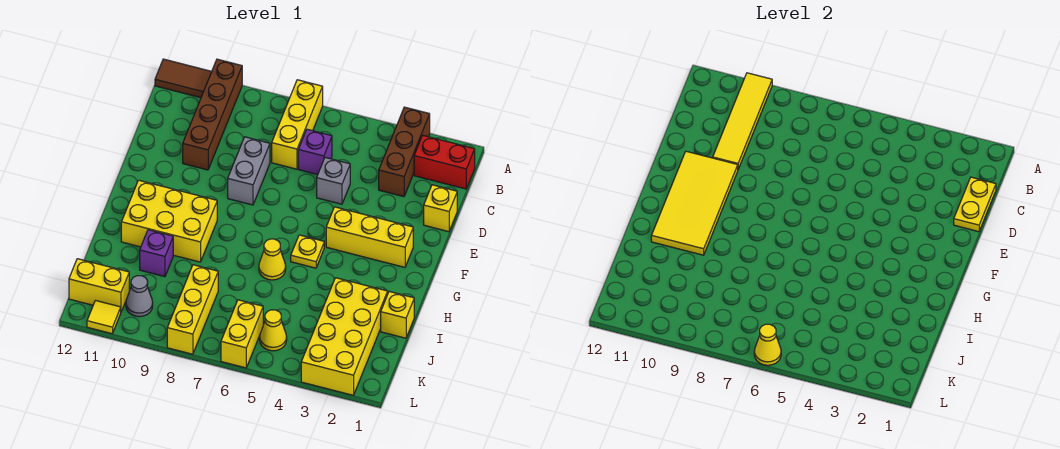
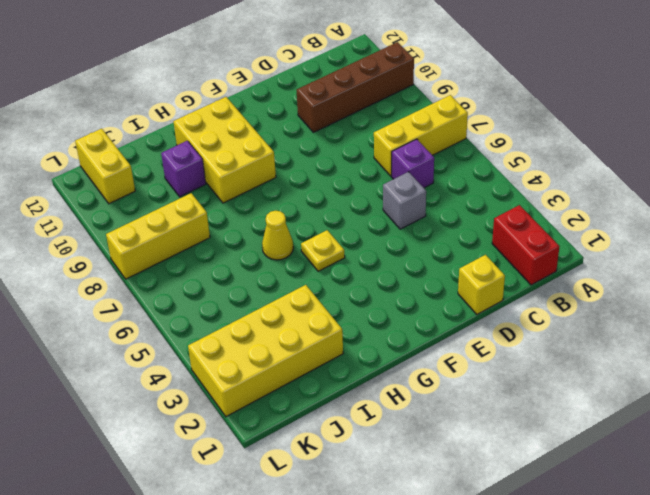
none -> brown 1x3 brick [379,107,430,197]
none -> brown 1x2 tile [155,59,212,98]
none -> grey 1x2 brick [228,137,270,205]

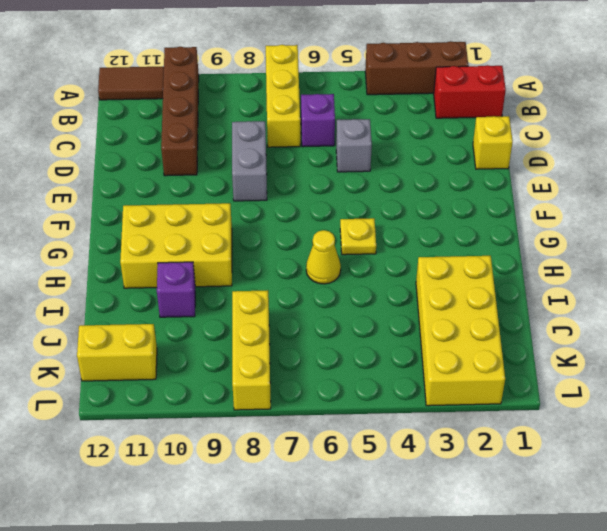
brown 1x3 brick [365,41,468,95] -> brown 1x3 brick turned to [379,107,430,197]
none -> yellow 1x3 brick [326,207,413,267]
none -> yellow 1x1 brick [381,292,414,338]
none -> yellow 1x1 cone [260,310,287,351]

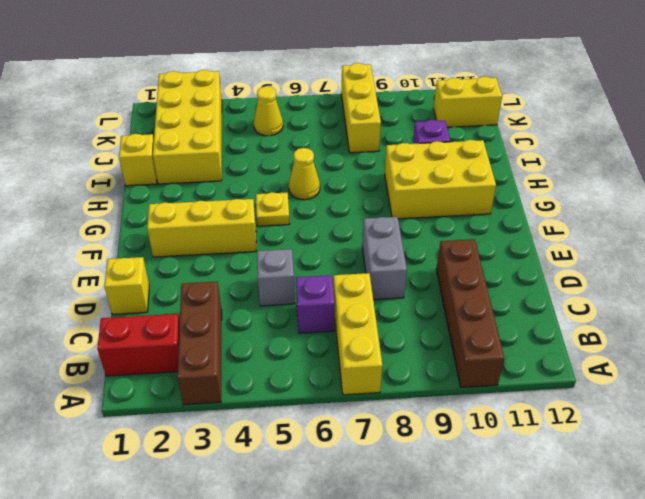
none -> brown 1x2 tile [155,59,212,98]
none -> yellow 1x2 brick [221,300,263,368]
none -> grey 1x1 cone [126,276,153,317]

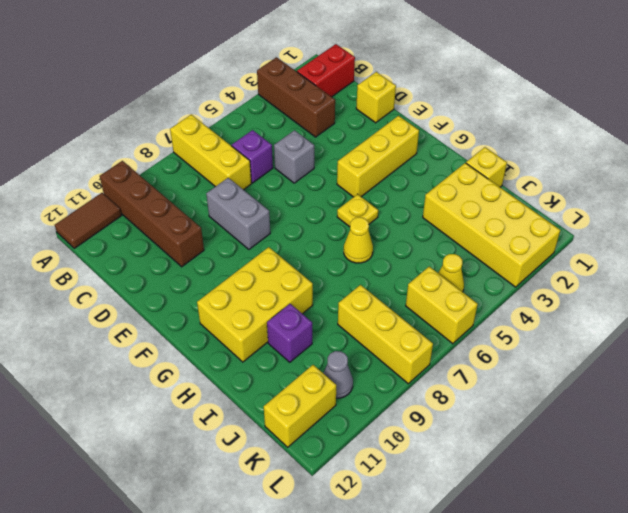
none -> yellow 1x1 tile [87,301,121,334]
none -> yellow 1x4 tile [713,73,772,169]
none -> yellow 1x2 plate [954,177,996,232]

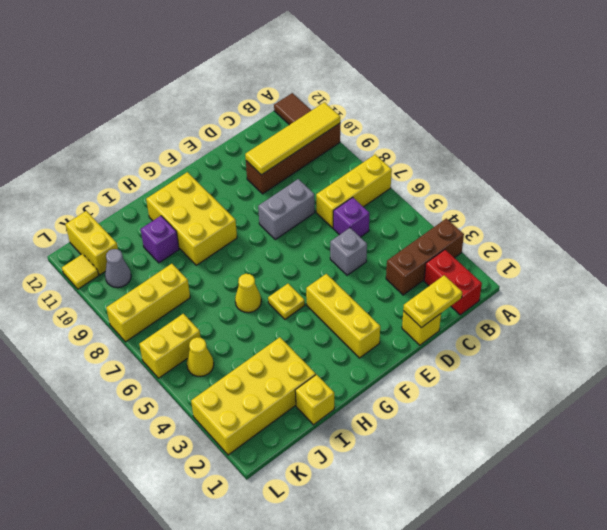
none -> yellow 2x4 tile [651,151,738,255]
none -> yellow 1x1 cone [754,324,781,365]

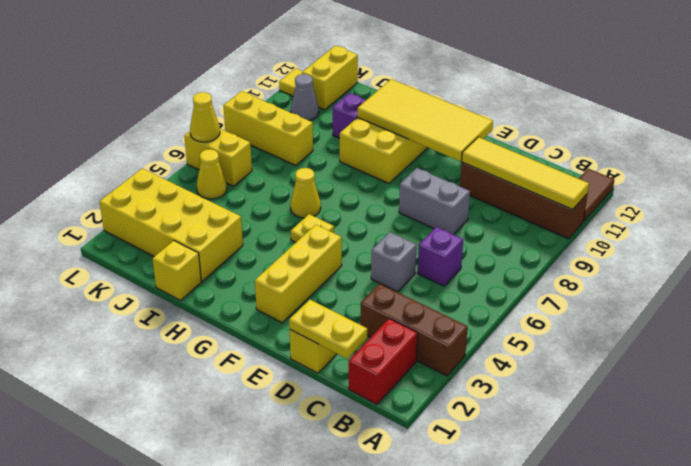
none -> yellow 1x3 brick [272,80,323,169]

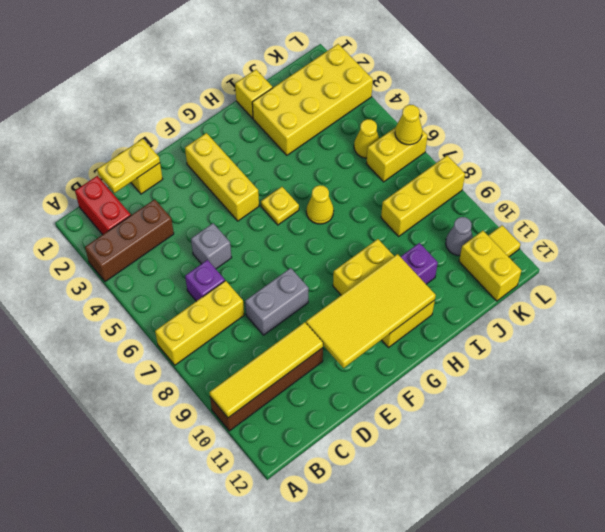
none -> brown 1x2 tile [155,59,212,98]

